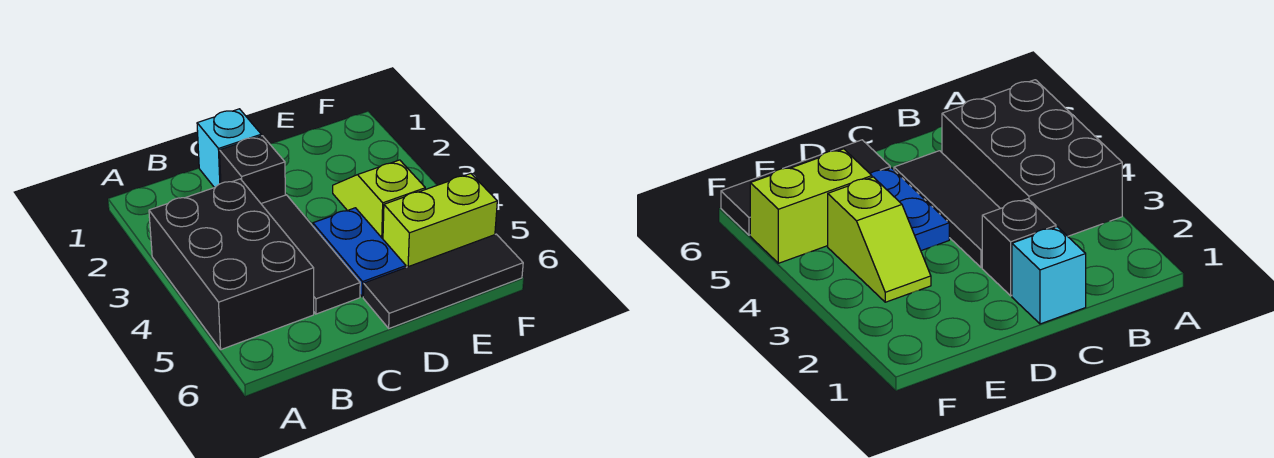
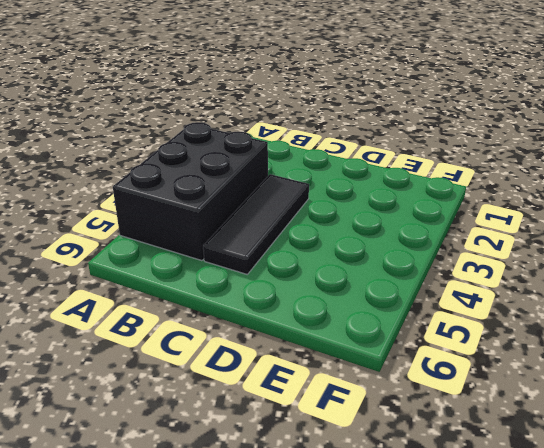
none -> cyan 1x1 brick [197,109,261,188]
none -> black 1x1 brick [220,136,285,203]

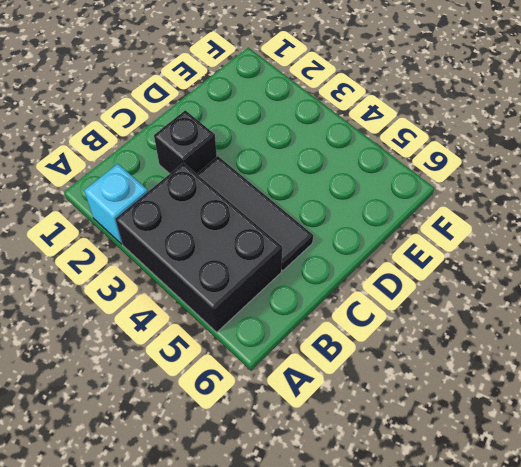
cyan 1x1 brick [84,164,148,244] -> cyan 1x1 brick moved to [197,109,261,188]
none -> blue 1x2 plate [313,208,406,297]
none -> black 1x3 tile [363,234,523,328]

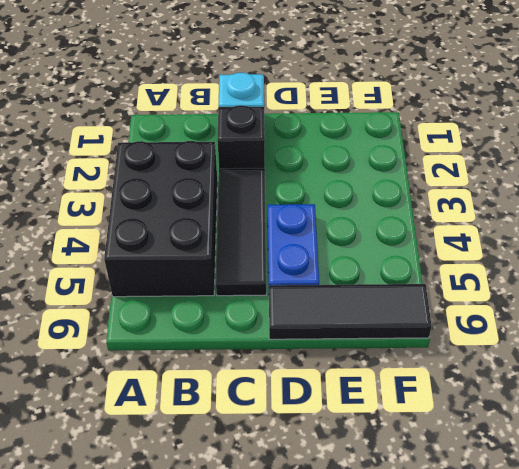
none -> lime 1x2 slope [333,160,425,239]
none -> lime 1x2 brick [383,174,497,267]

